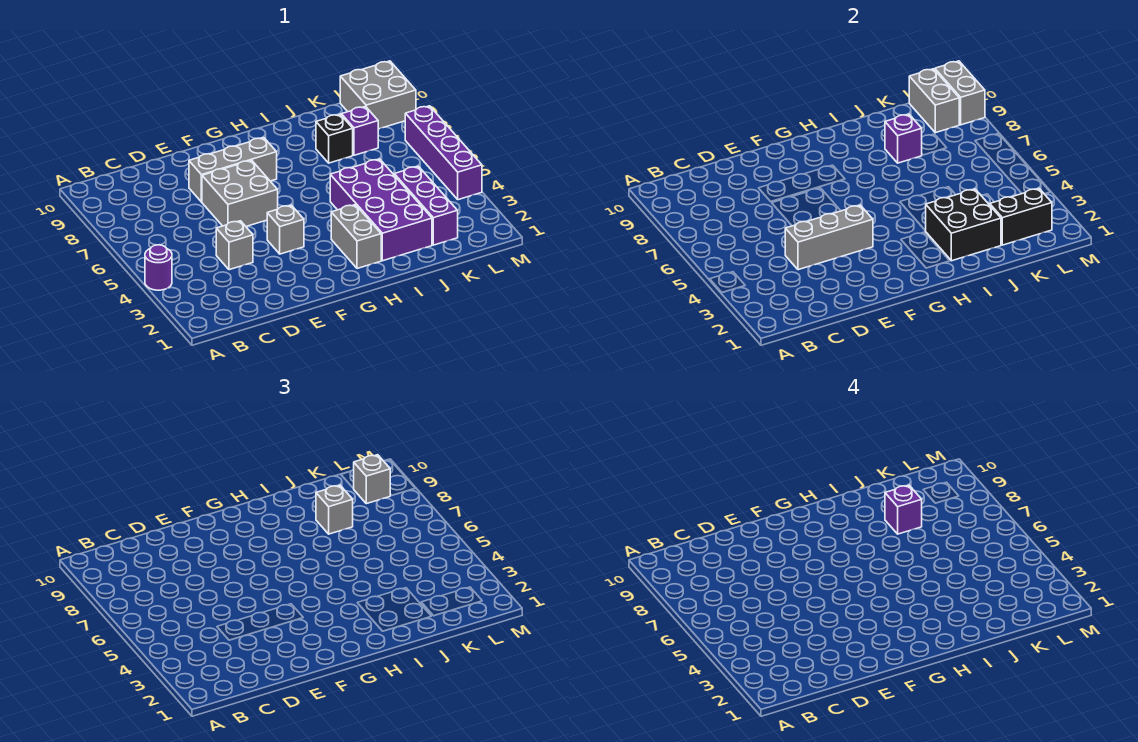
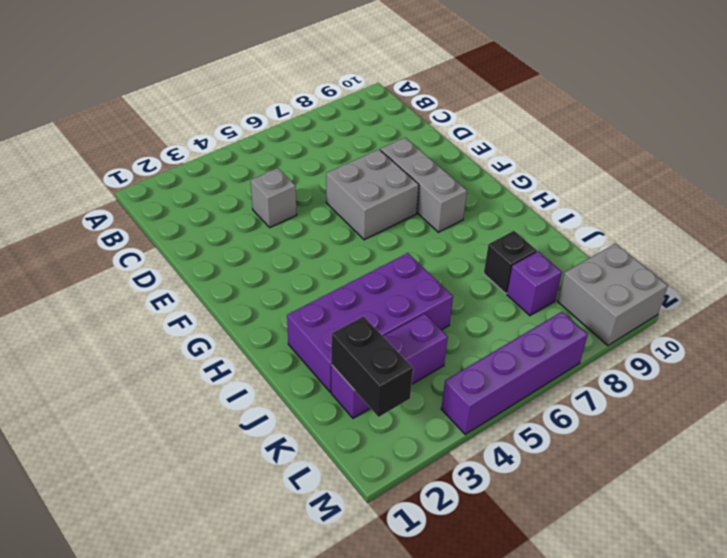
none -> purple 1x1 round brick [145,245,172,290]
none -> grey 1x1 brick [267,205,304,254]
none -> grey 1x2 brick [331,205,381,268]

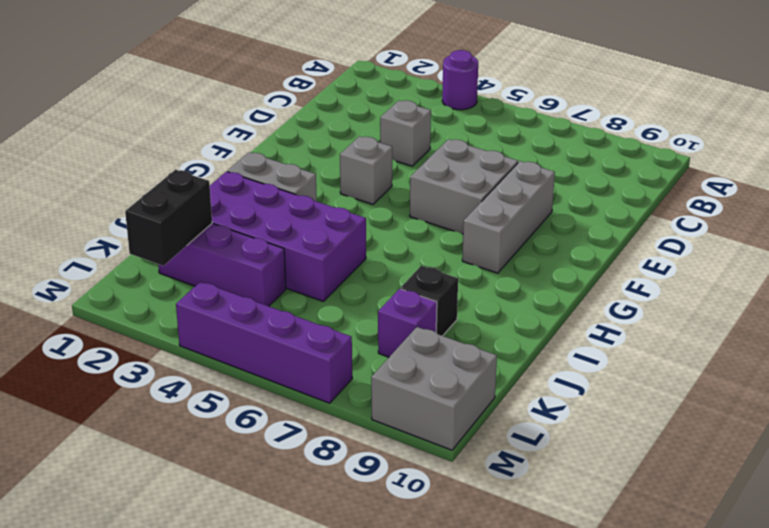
none -> grey 1x3 brick [785,205,873,270]
none -> black 2x2 brick [926,189,1001,261]
none -> purple 1x1 brick [885,114,922,163]

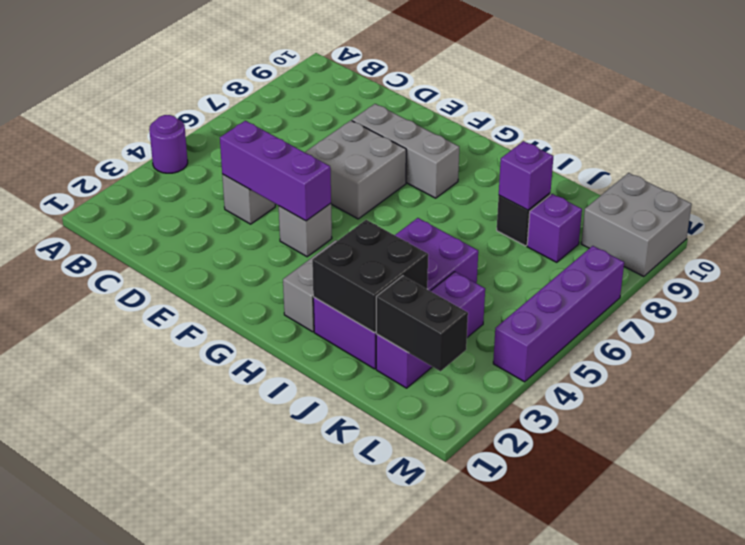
purple 1x3 brick [220,121,331,221] -> grey 1x3 brick [785,205,873,270]
none -> grey 1x2 brick [909,69,959,133]
none -> grey 1x2 brick [935,61,985,125]
none -> grey 1x1 brick [316,485,353,534]

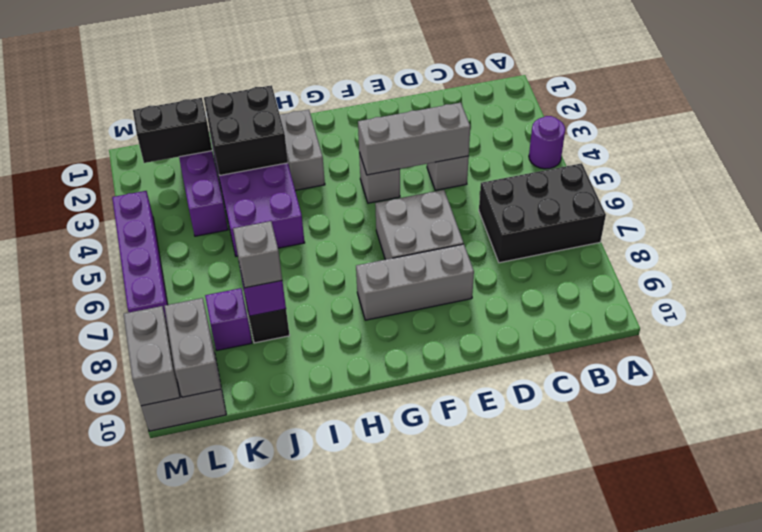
black 2x3 brick [479,163,606,263] -> none
none -> grey 1x1 brick [354,455,390,504]
none -> purple 1x1 brick [885,485,922,534]

